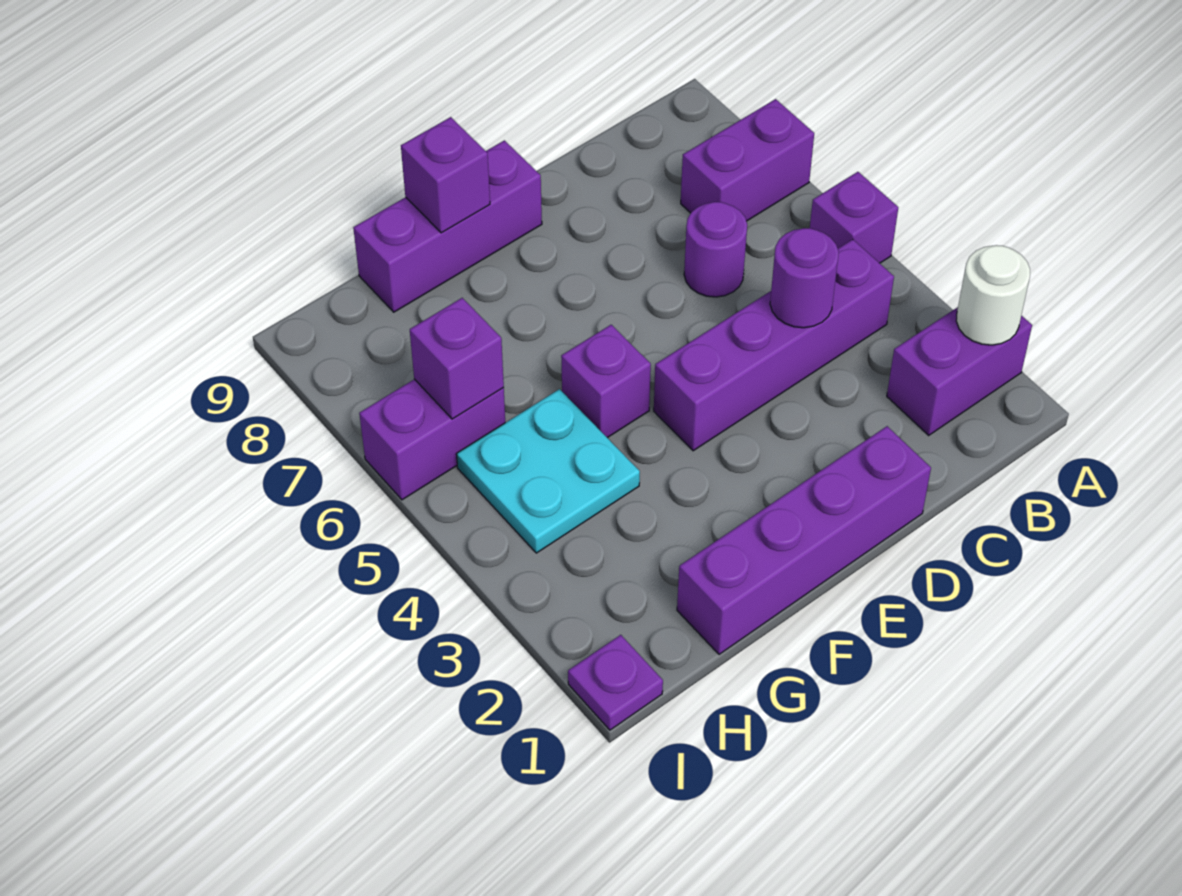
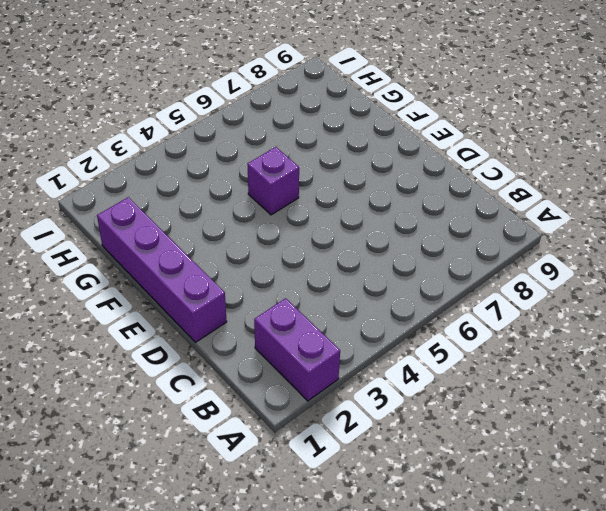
none -> purple 1x1 brick [810,172,898,263]
none -> purple 1x2 brick [681,99,814,221]
none -> purple 1x4 brick [654,239,894,451]

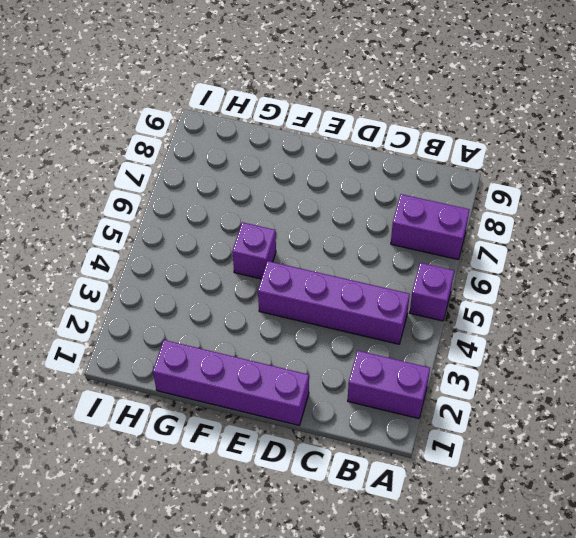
none -> purple 1x1 round brick [684,202,747,297]
none -> purple 1x3 brick [353,140,542,312]
none -> cyan 2x2 plate [457,389,640,553]

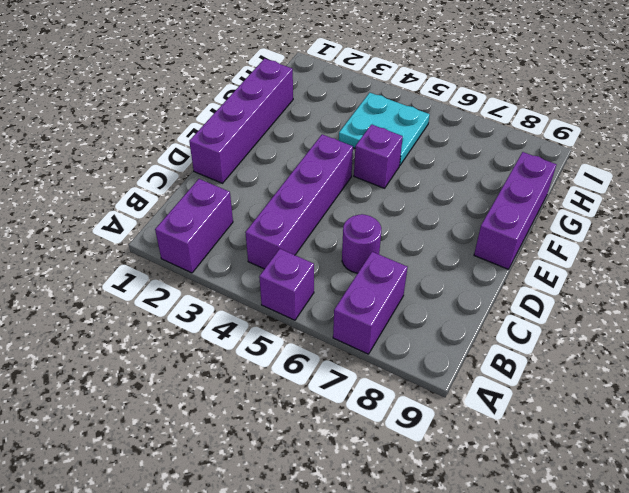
none -> purple 1x2 brick [359,379,505,500]
none -> purple 1x1 plate [568,635,663,730]
none -> white 1x1 round brick [956,245,1030,345]

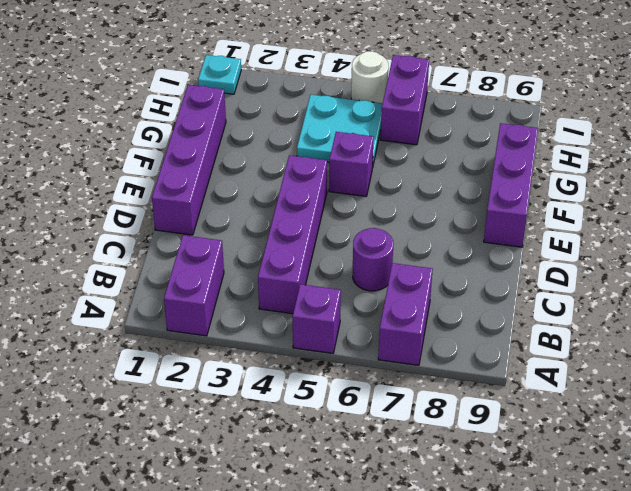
cyan 1x1 plate [198,55,241,94] -> purple 1x1 plate [568,635,663,730]
white 1x1 round brick [351,51,388,103] -> white 1x1 round brick moved to [956,245,1030,345]
none -> purple 1x1 round brick [770,228,839,328]
none -> purple 1x1 brick [401,117,490,233]
none -> purple 1x1 brick [410,298,504,419]

